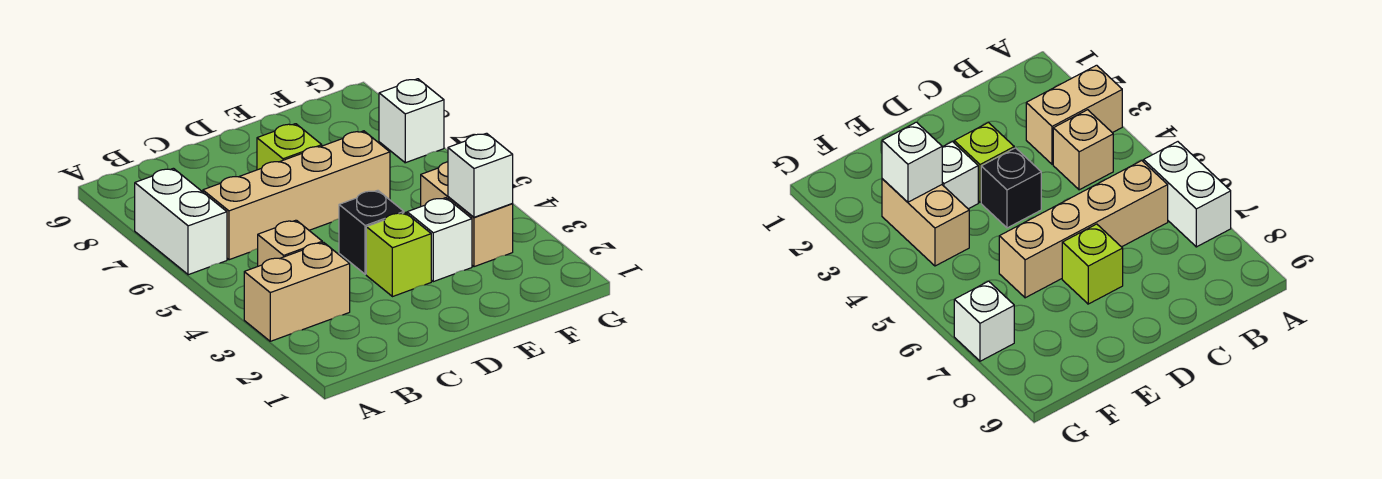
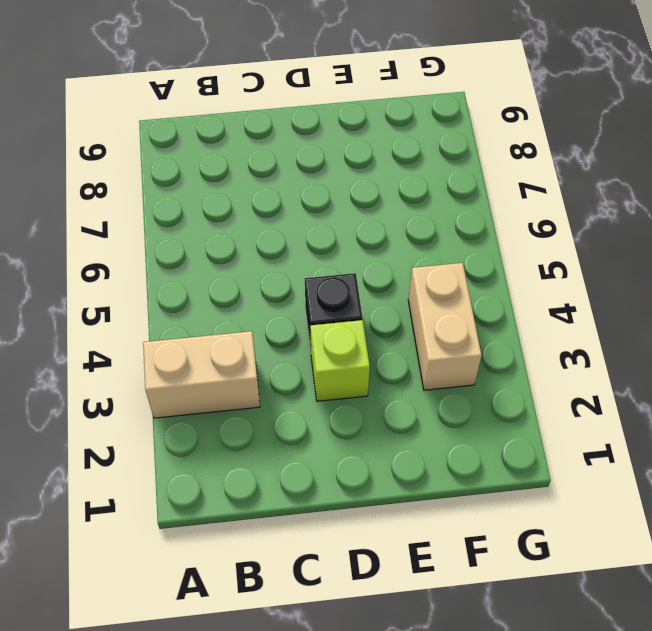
none -> white 1x2 brick [135,168,227,275]
none -> tan 1x1 brick [258,220,322,266]

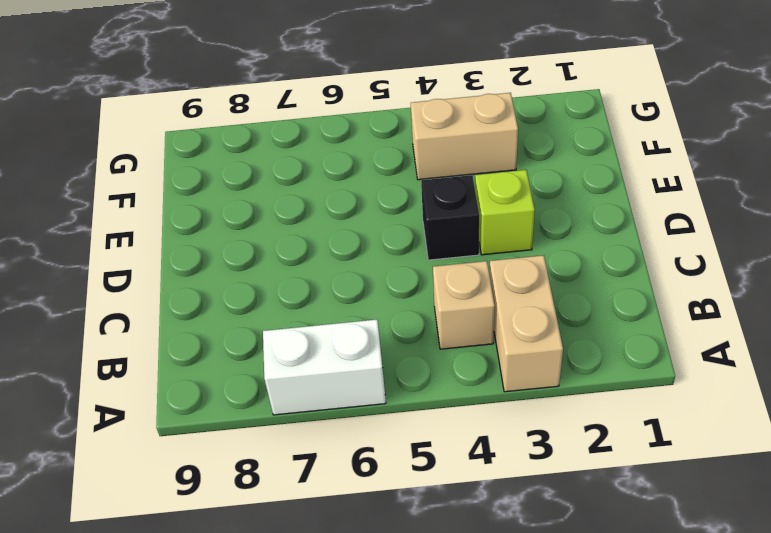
none -> tan 1x4 brick [203,131,390,260]
none -> lime 1x1 brick [257,124,322,170]

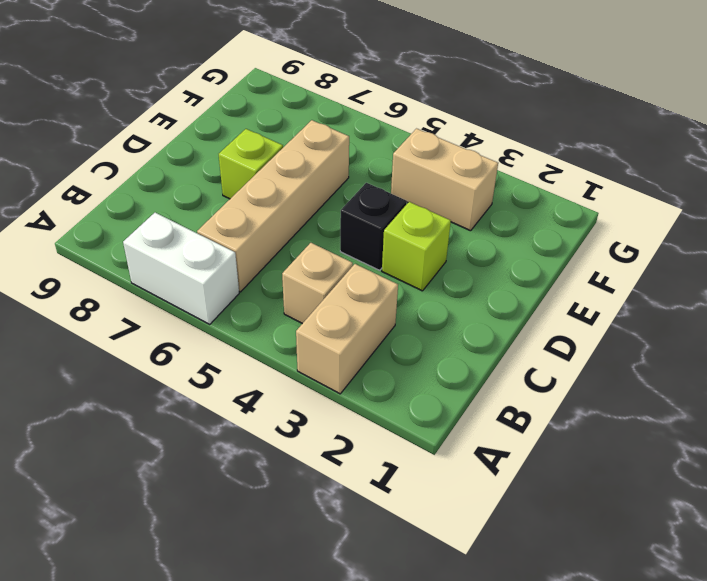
none -> white 1x1 brick [407,198,472,282]
none -> white 1x1 brick [379,79,444,163]

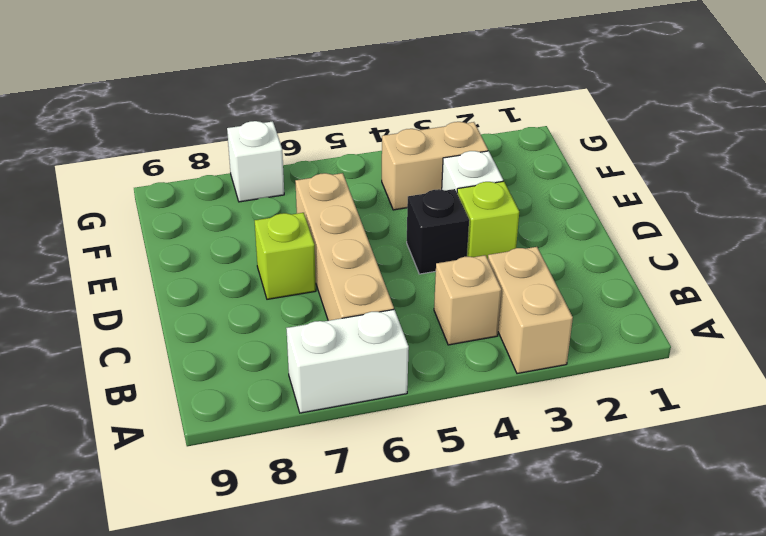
none -> white 1x1 brick [448,133,513,217]

